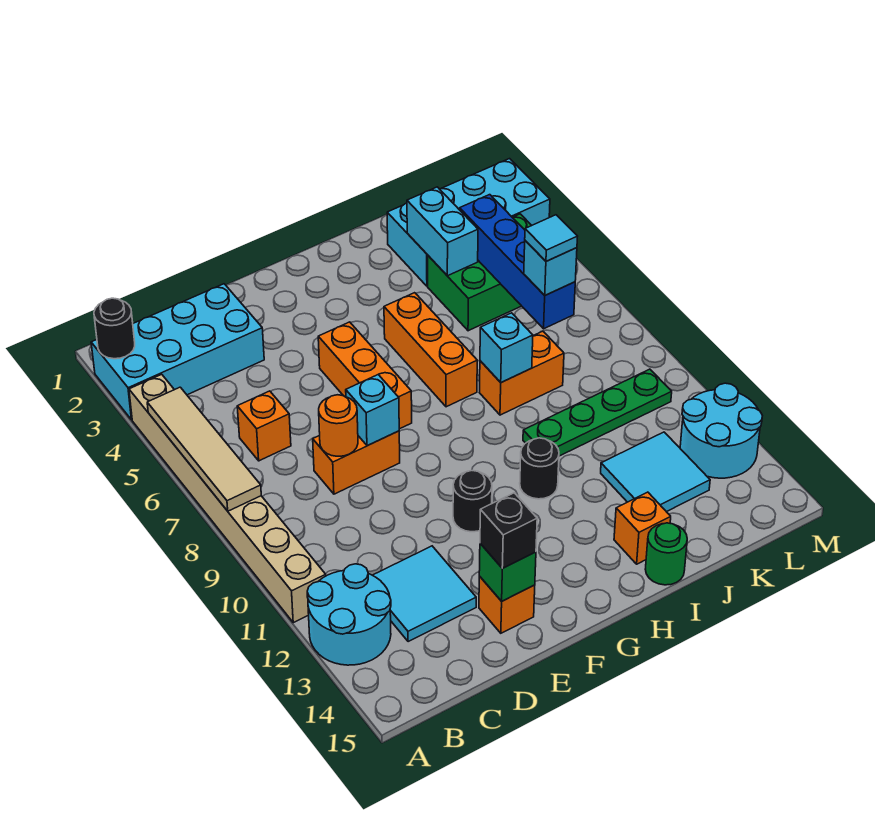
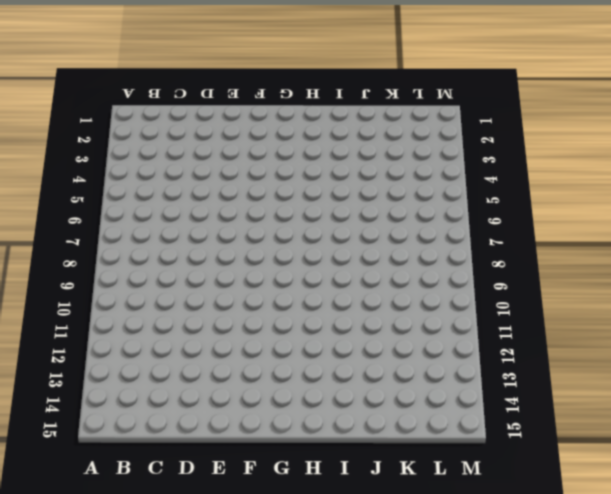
none -> cyan 2x4 brick [91,284,264,420]
none -> tan 1x8 brick [129,374,326,623]
none -> cyan 2x2 round brick [307,564,391,665]
none -> orange 1x1 brick [237,391,291,461]

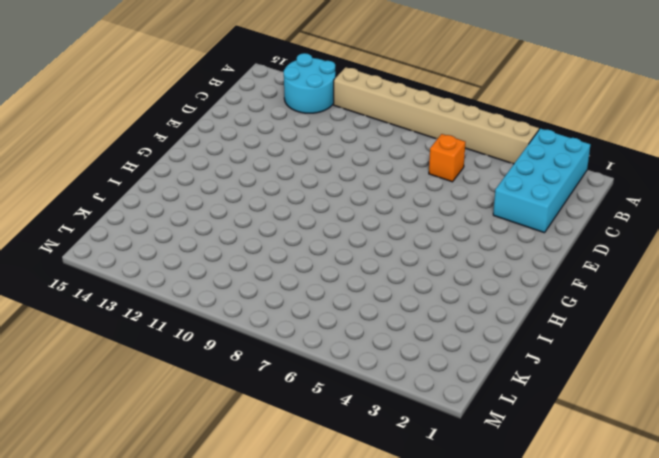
none -> cyan 2x2 tile [373,546,476,642]
none -> orange 1x2 brick [313,431,400,494]
none -> orange 1x1 brick [479,576,535,633]
none -> orange 1x3 brick [318,322,412,429]

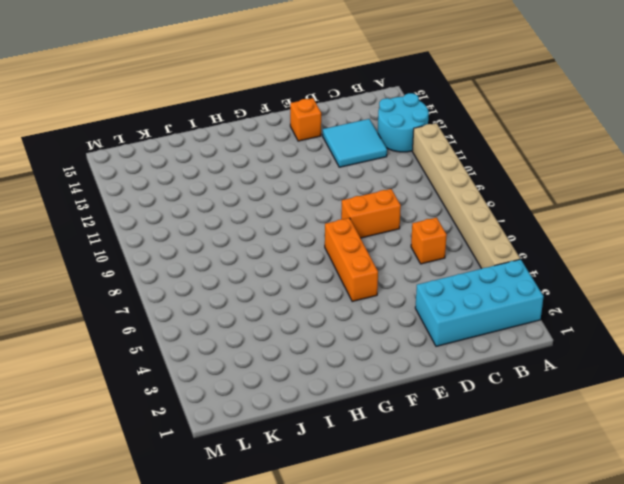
none -> black 1x1 round brick [453,471,492,532]
none -> orange 1x3 brick [384,293,477,407]
none -> black 1x1 round brick [520,438,559,499]
none -> orange 1x2 brick [480,331,564,415]

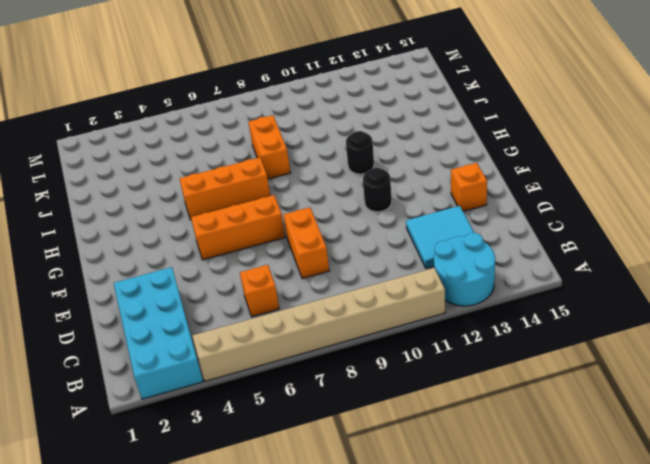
none -> green 1x4 plate [523,369,672,456]
none -> orange 1x1 brick [614,492,671,564]
none -> green 1x1 round brick [645,523,687,585]
none -> cyan 2x4 brick [387,159,550,286]

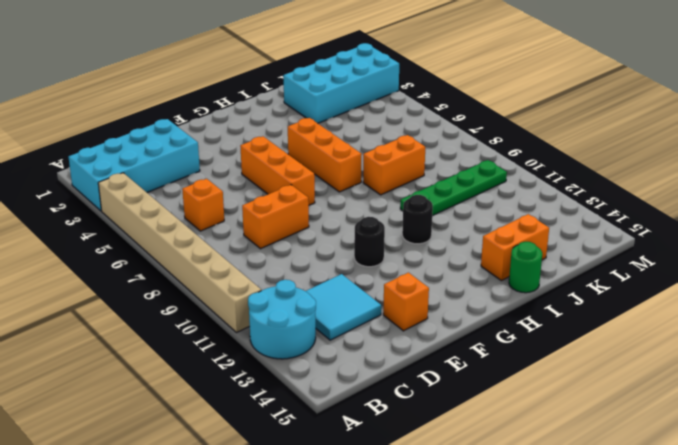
orange 1x2 brick [481,214,549,281] -> orange 1x1 brick [614,492,671,564]
none -> green 2x3 brick [428,214,532,331]
none -> cyan 2x2 tile [601,432,710,512]
none -> cyan 2x2 round brick [680,383,762,478]
none -> black 1x1 round brick [94,298,135,359]

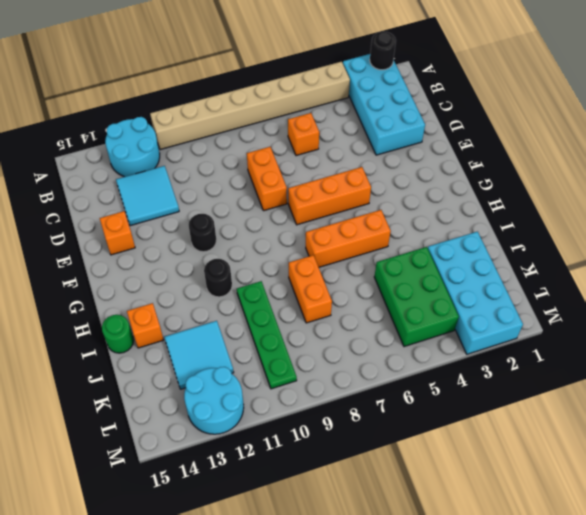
none -> tan 1x4 tile [147,387,261,511]
none -> orange 1x1 round brick [319,395,358,456]
none -> cyan 1x1 brick [346,375,399,446]
none -> green 1x1 brick [479,543,536,601]

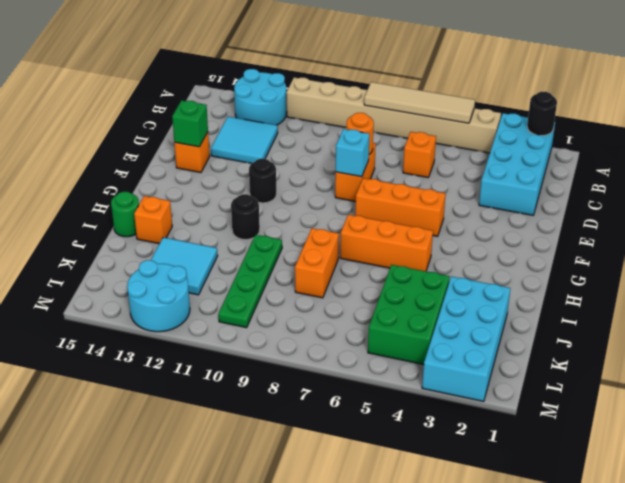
none -> cyan 1x1 brick [480,313,533,383]
none -> cyan 1x2 brick [407,187,478,276]
none -> blue 1x4 brick [460,195,575,329]
none -> black 1x1 brick [480,493,537,568]

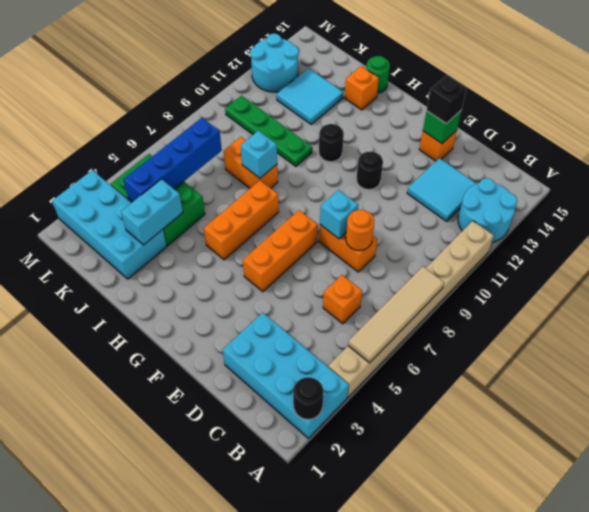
none -> cyan 1x1 brick [524,241,577,295]
none -> cyan 1x1 tile [525,215,578,261]

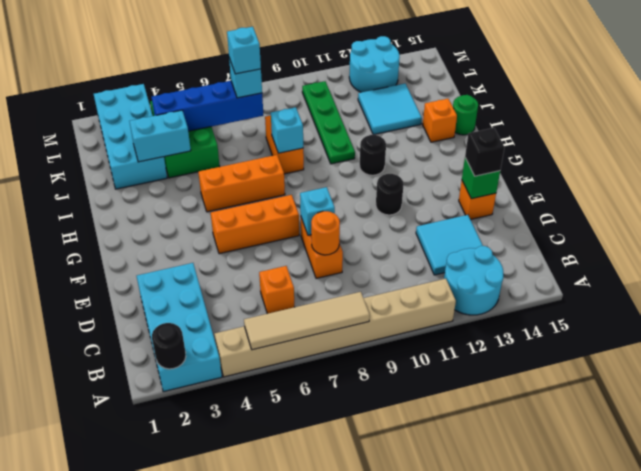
cyan 1x1 brick [227,27,261,74] -> cyan 1x1 tile [525,215,578,261]

